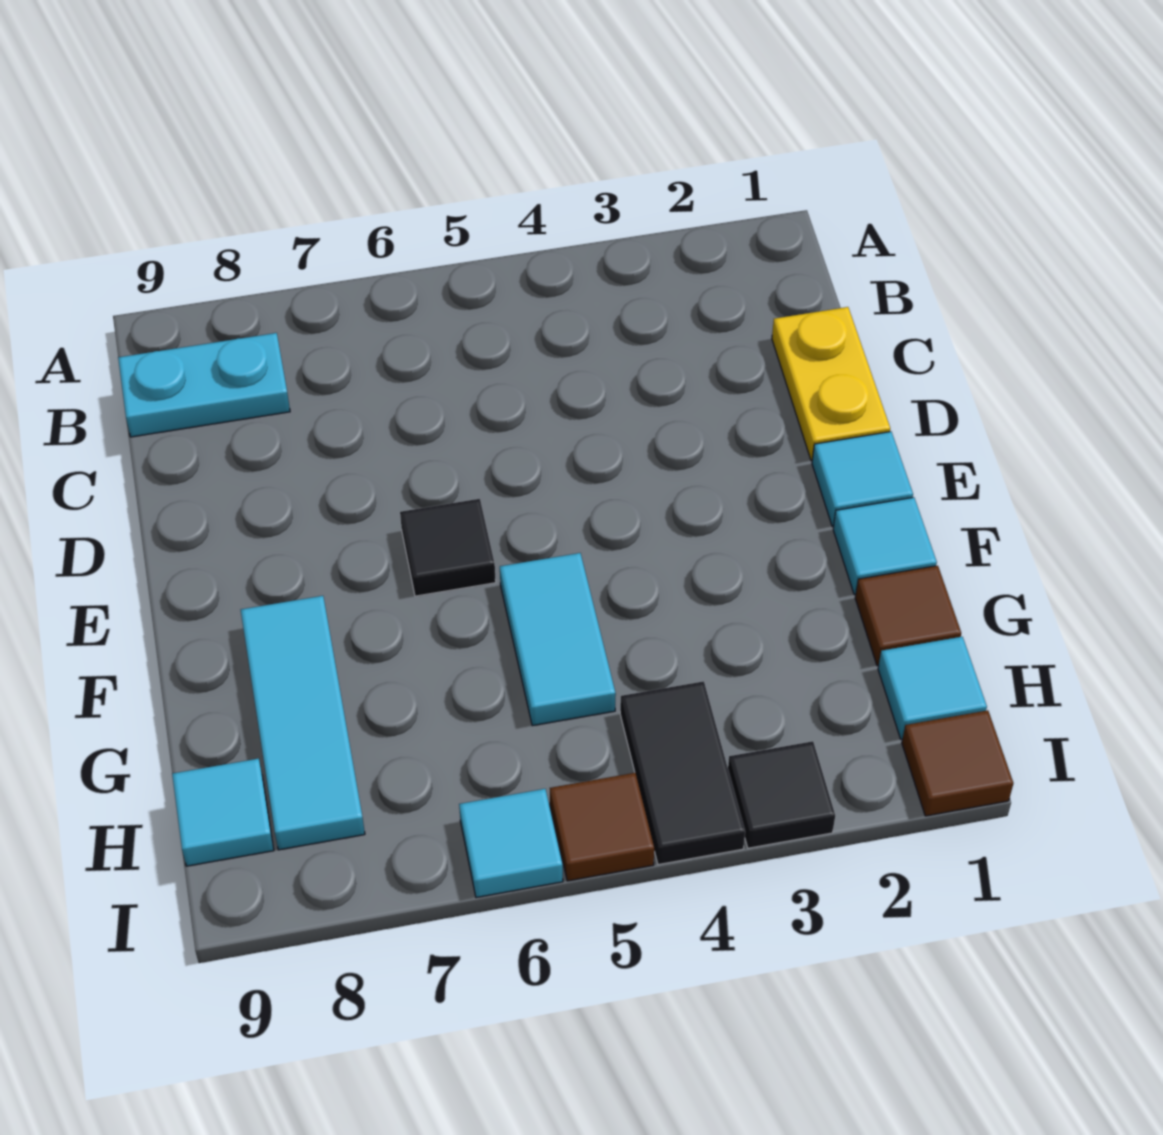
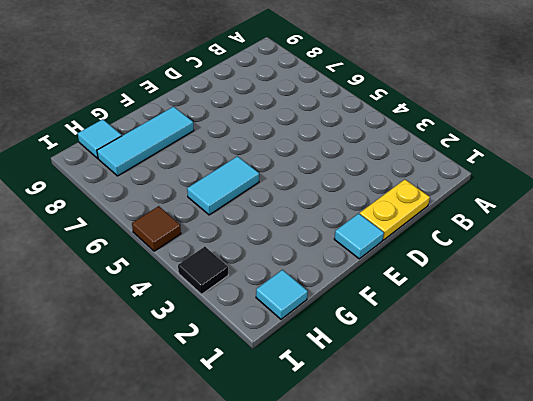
none -> cyan 1x2 plate [118,333,290,437]
none -> black 1x1 tile [400,499,496,596]
none -> cyan 1x1 tile [833,497,937,595]

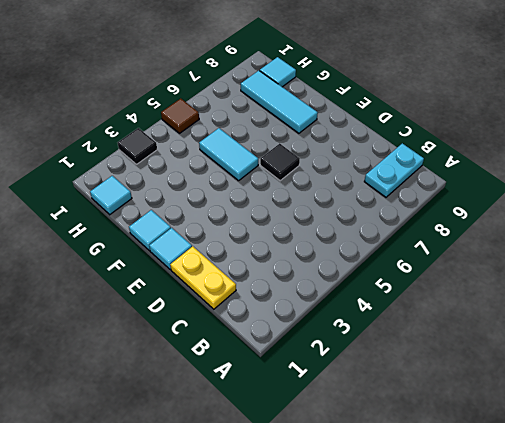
none -> brown 1x1 tile [855,566,961,666]
none -> black 1x2 tile [620,681,745,865]
none -> brown 1x1 tile [902,710,1013,816]

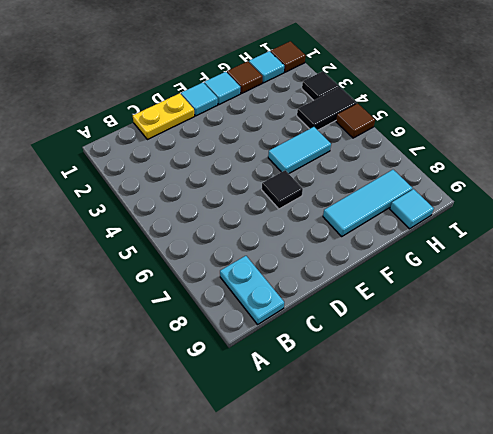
none -> cyan 1x1 tile [459,789,563,898]

